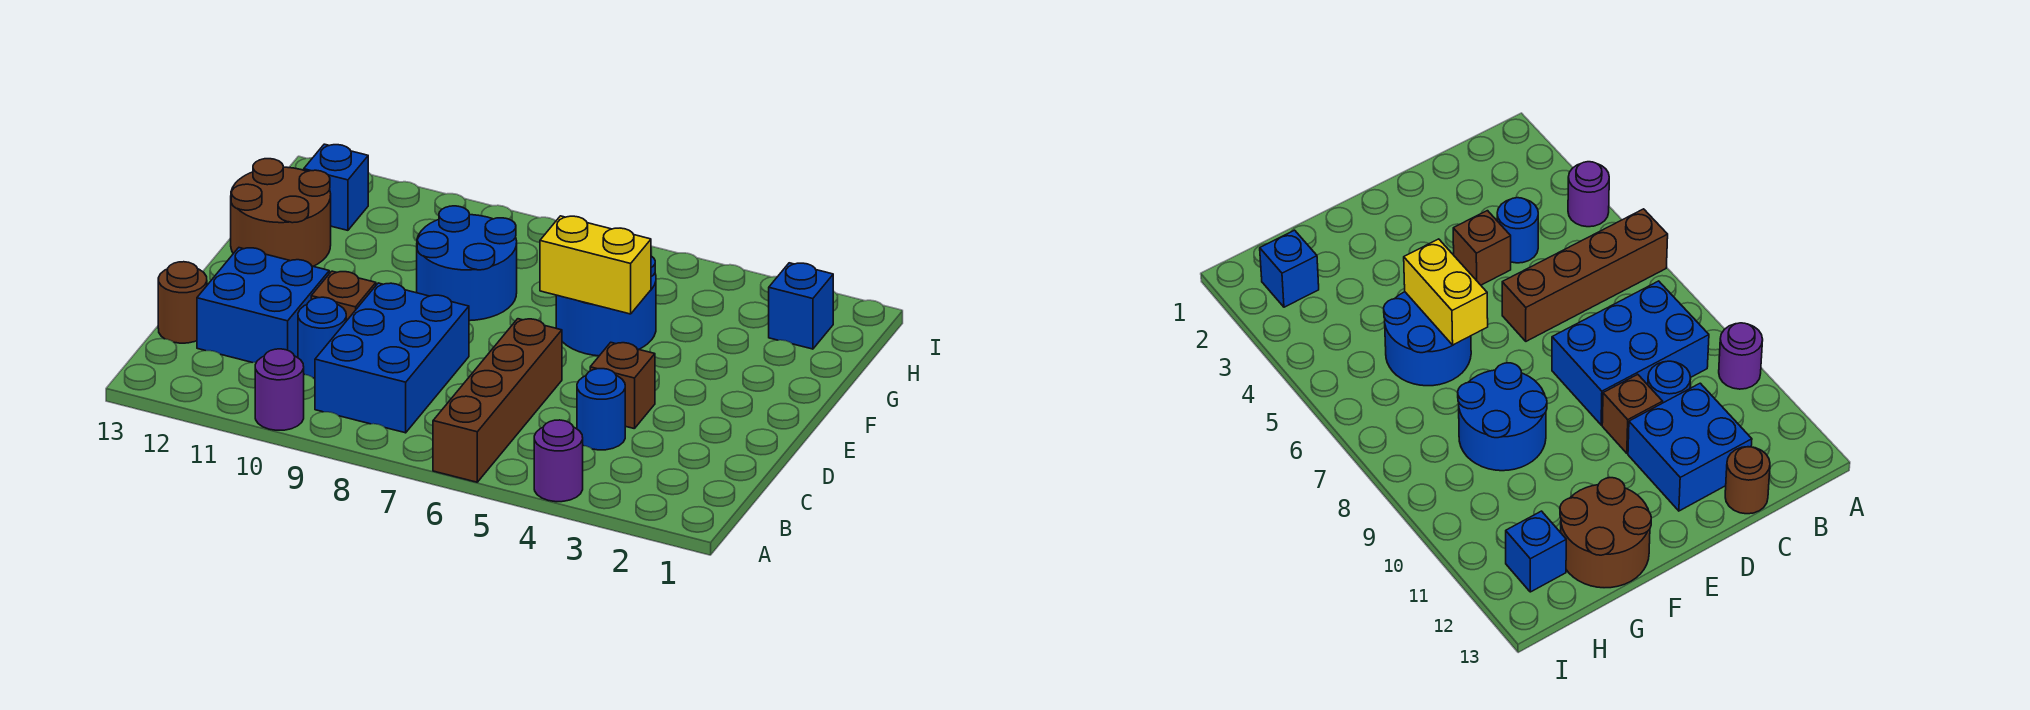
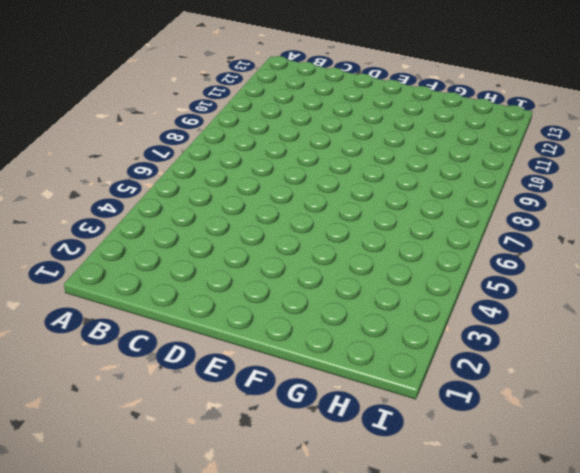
none -> purple 1x1 round brick [534,420,583,502]
none -> brown 1x4 brick [433,319,562,482]
none -> purple 1x1 round brick [255,349,304,430]

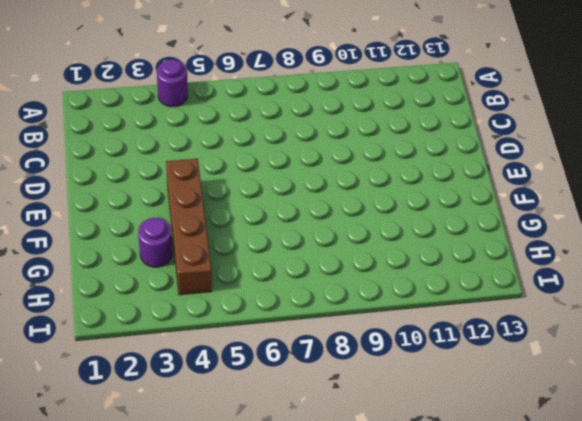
brown 1x4 brick [166,159,212,295] -> brown 1x4 brick moved to [433,319,562,482]
purple 1x1 round brick [138,218,173,267] -> purple 1x1 round brick moved to [255,349,304,430]
none -> blue 2x3 brick [315,283,469,433]
none -> blue 1x1 round brick [577,369,625,450]
none -> blue 1x1 round brick [298,297,346,378]

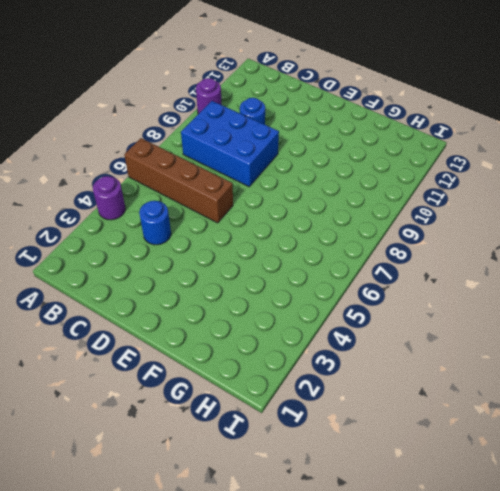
none -> blue 2x2 brick [197,248,329,363]
none -> brown 1x1 round brick [158,262,207,343]
none -> brown 1x1 brick [590,342,655,429]

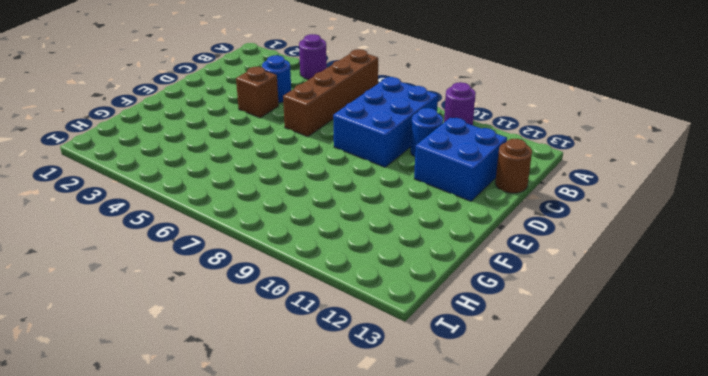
none -> brown 1x1 brick [311,271,376,321]
none -> blue 2x2 round brick [556,256,656,356]
none -> blue 2x2 round brick [417,206,517,321]

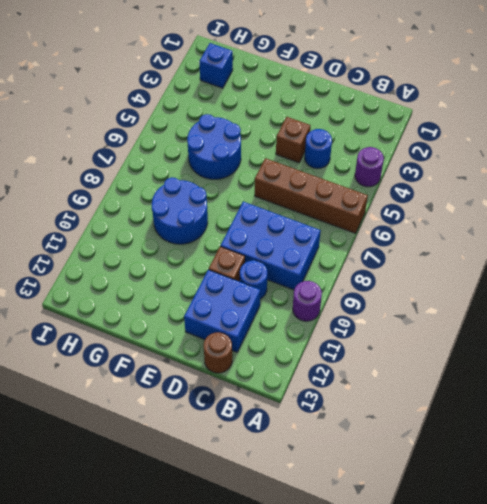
none -> brown 2x2 round brick [231,159,331,266]
none -> blue 1x1 brick [304,144,368,230]
none -> yellow 1x2 brick [540,216,651,314]

